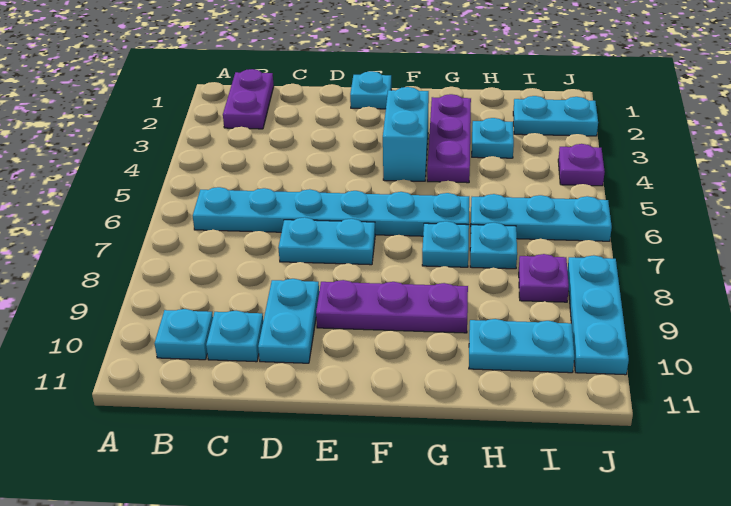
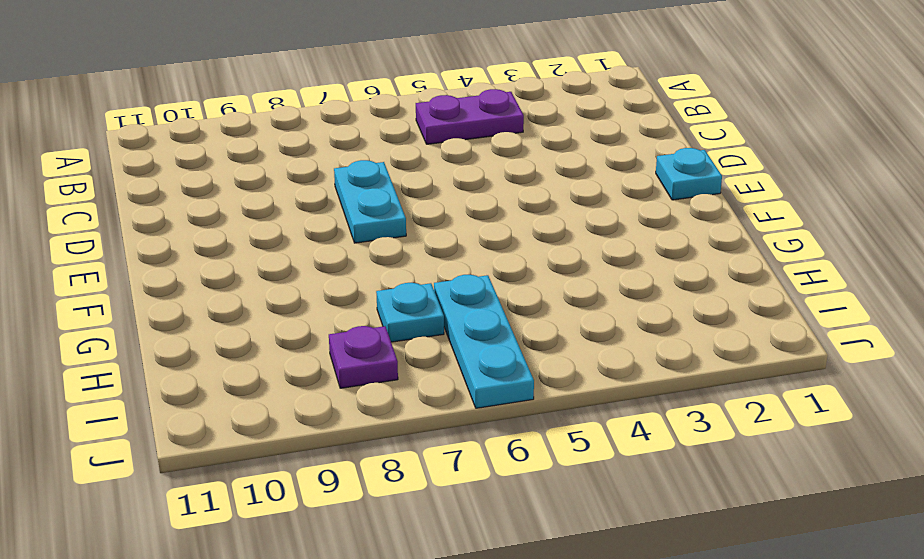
purple 1x2 plate [416,89,524,144] -> purple 1x2 plate moved to [223,69,274,129]
none -> cyan 1x6 plate [193,187,469,236]
none -> cyan 1x1 plate [154,309,213,360]
none -> cyan 1x1 plate [206,311,263,362]

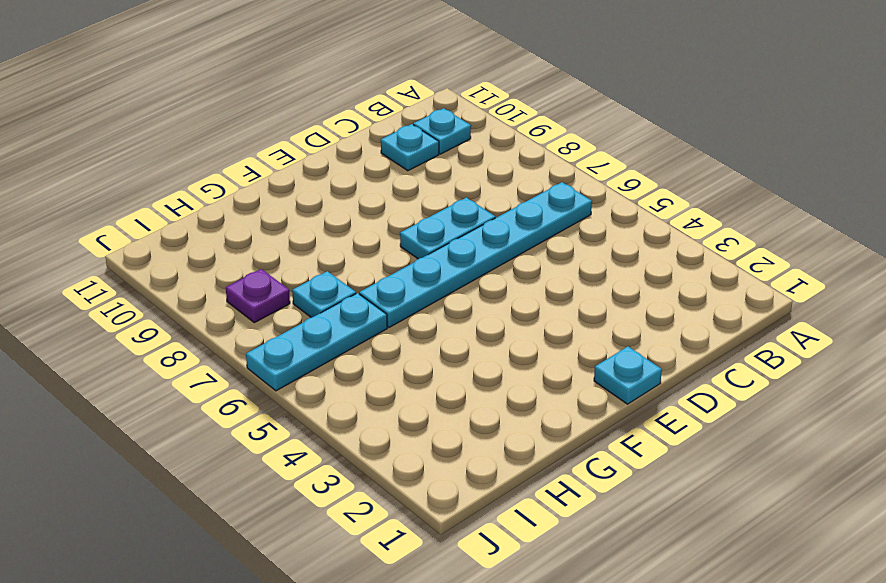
none -> purple 1x2 plate [223,69,274,129]
none -> cyan 1x2 plate [258,279,319,363]
none -> purple 1x3 plate [316,280,468,333]

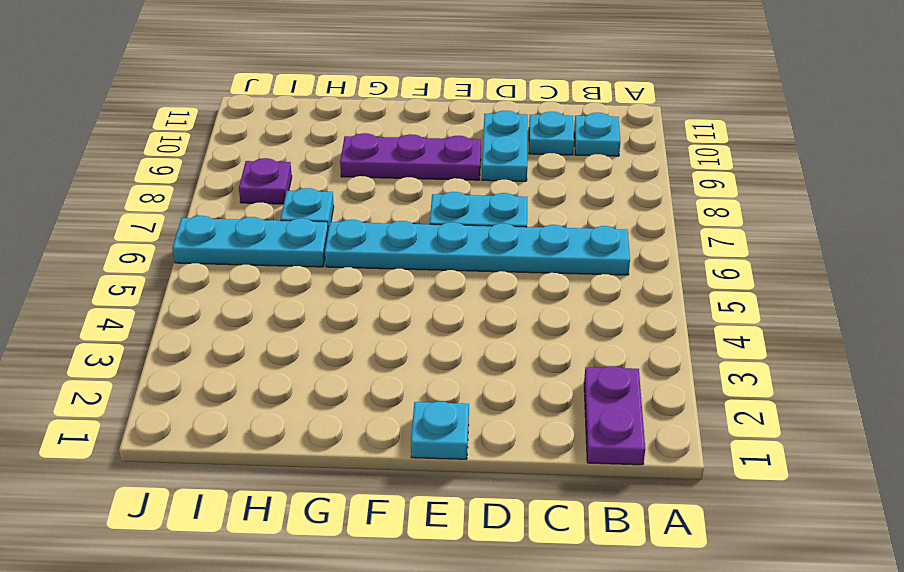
none -> cyan 1x2 brick [383,87,429,181]
none -> purple 1x3 plate [427,94,471,183]
none -> cyan 1x1 plate [422,221,469,267]

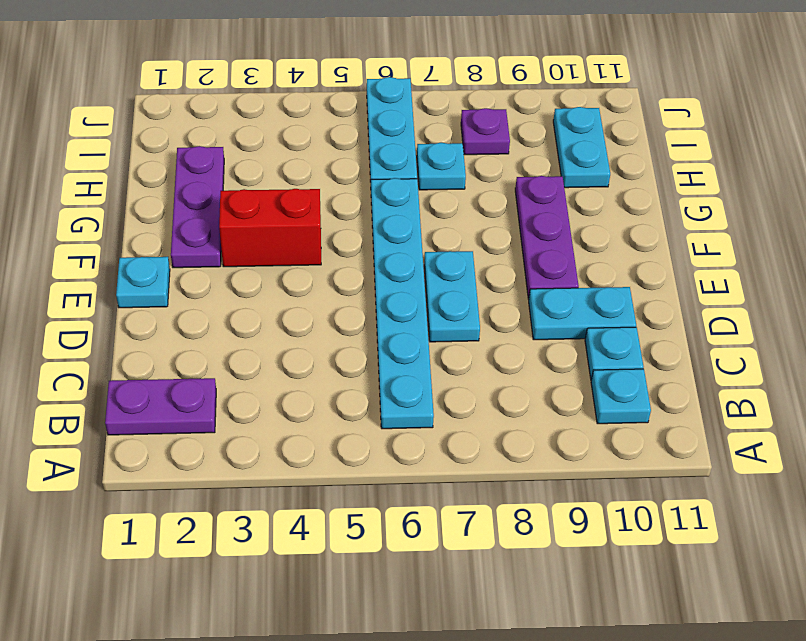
purple 1x3 plate [171,146,224,268] -> purple 1x3 plate turned to [427,94,471,183]
red 1x2 brick [219,189,321,267] -> cyan 1x2 brick [383,87,429,181]
none -> cyan 1x1 plate [422,221,469,267]
none -> cyan 1x1 plate [472,118,514,158]
none -> cyan 1x2 plate [513,96,598,136]

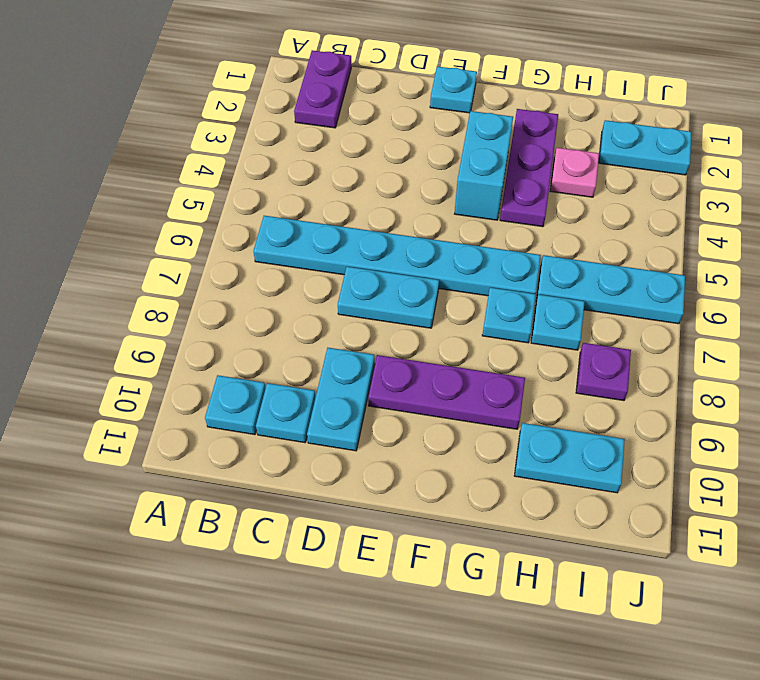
pink 1x1 plate [550,148,599,197] -> cyan 1x1 plate [472,118,514,158]
none -> purple 1x1 plate [558,144,605,186]
none -> cyan 1x3 plate [567,255,629,375]

